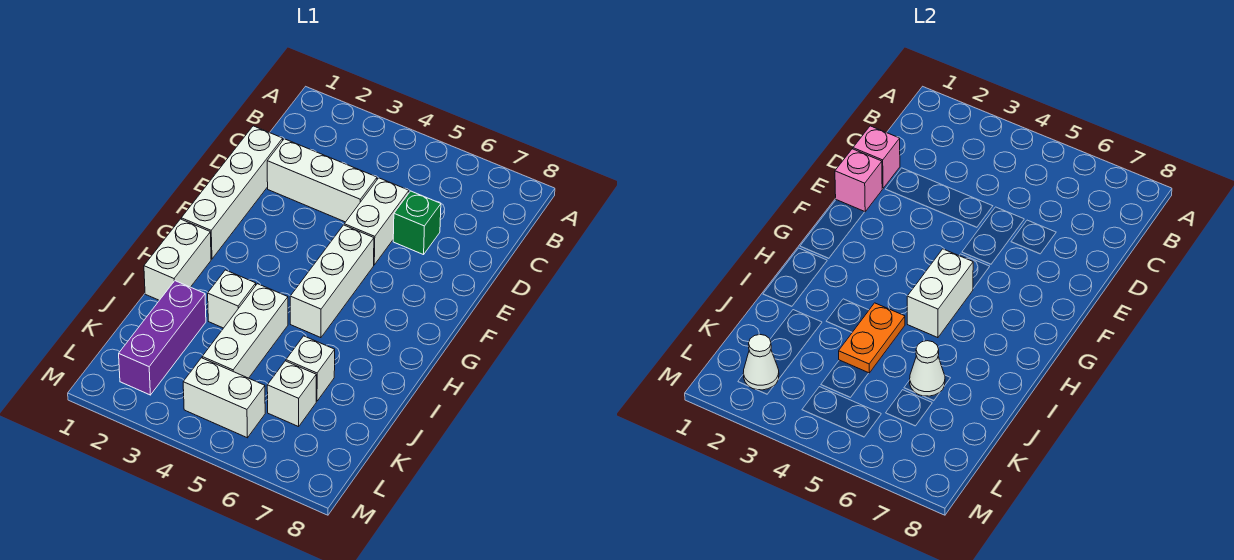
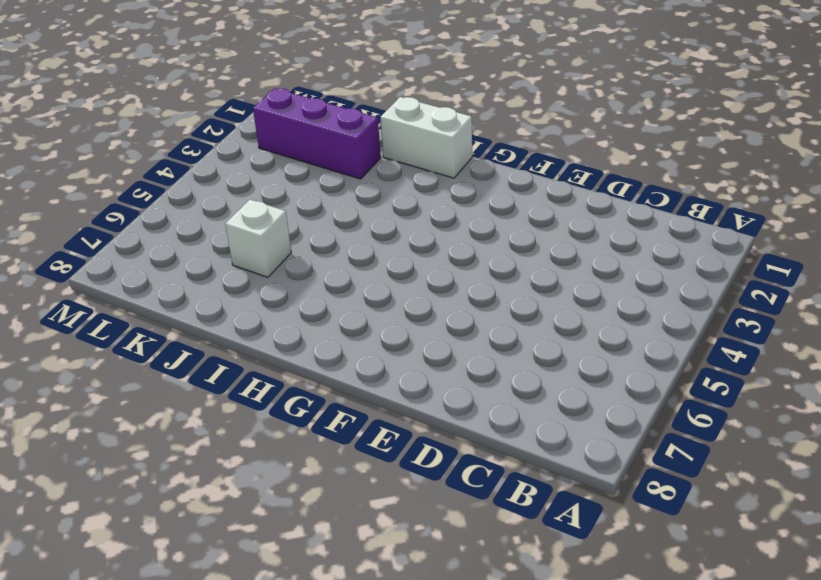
none -> white 1x4 brick [181,126,283,259]
none -> white 1x3 brick [267,139,377,222]
none -> white 1x2 brick [344,178,409,265]

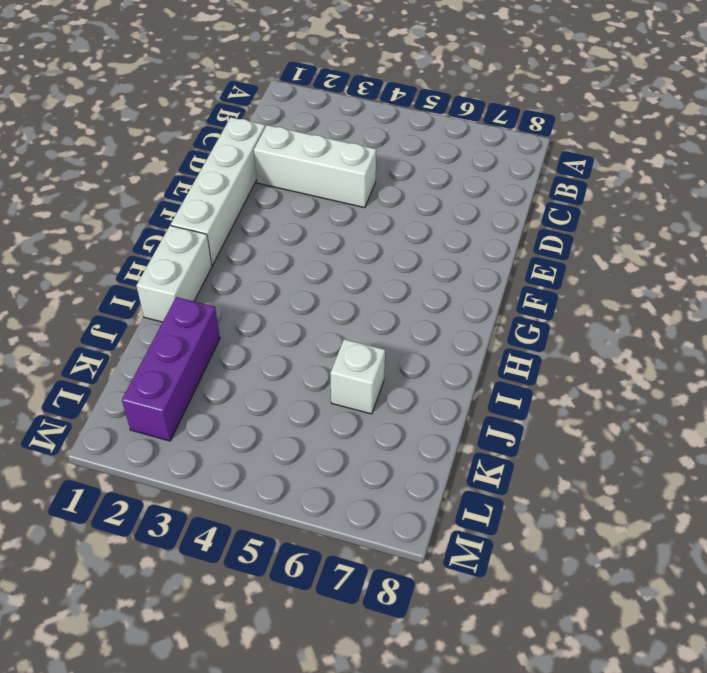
none -> white 1x2 brick [344,178,409,265]
none -> green 1x1 brick [393,191,441,255]
none -> white 1x3 brick [290,225,374,338]

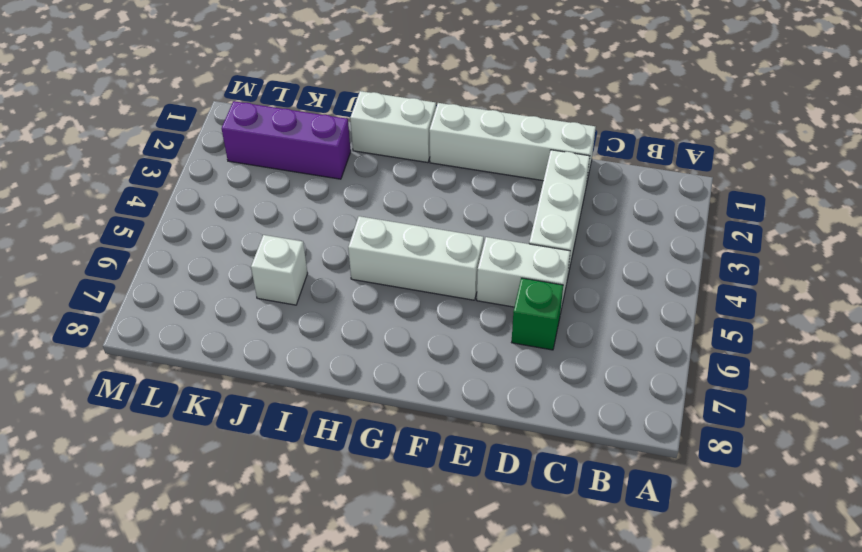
none -> white 1x1 brick [208,270,256,328]
none -> white 1x3 brick [202,284,288,378]
none -> white 1x1 brick [267,361,316,427]

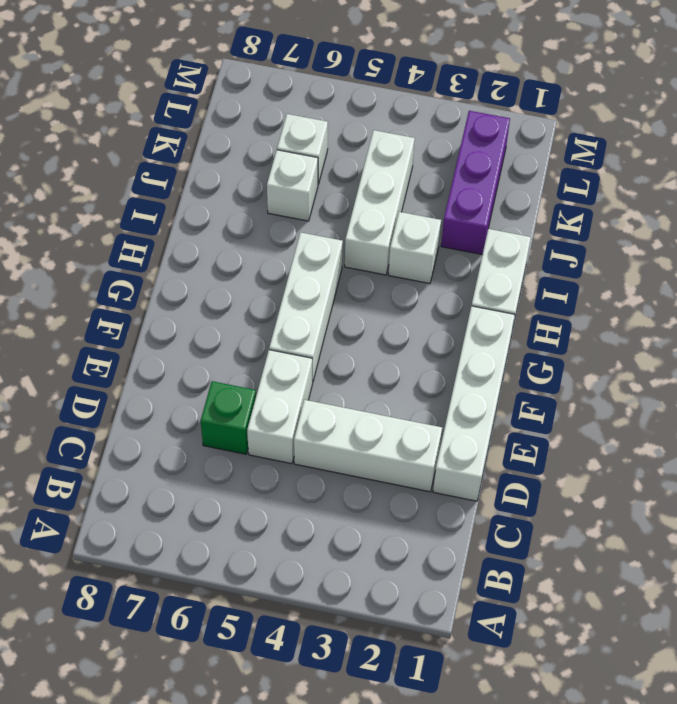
none -> white 1x2 brick [183,358,265,438]
none -> pink 1x1 brick [853,126,900,189]
none -> pink 1x1 brick [835,149,882,212]

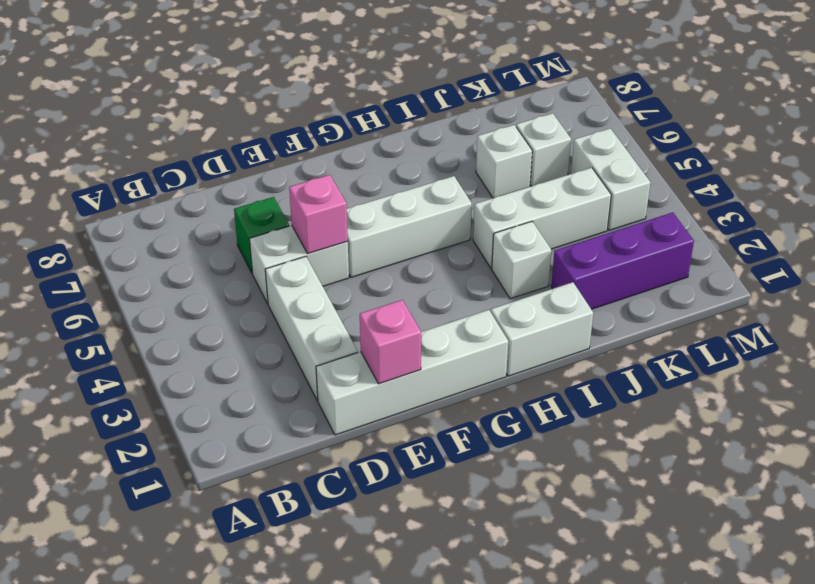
pink 1x1 brick [289,175,348,254] -> pink 1x1 brick moved to [853,126,900,189]
none -> white 1x2 brick [907,249,973,338]
none -> orange 1x2 plate [839,303,905,373]
none -> white 1x1 cone [910,341,945,396]

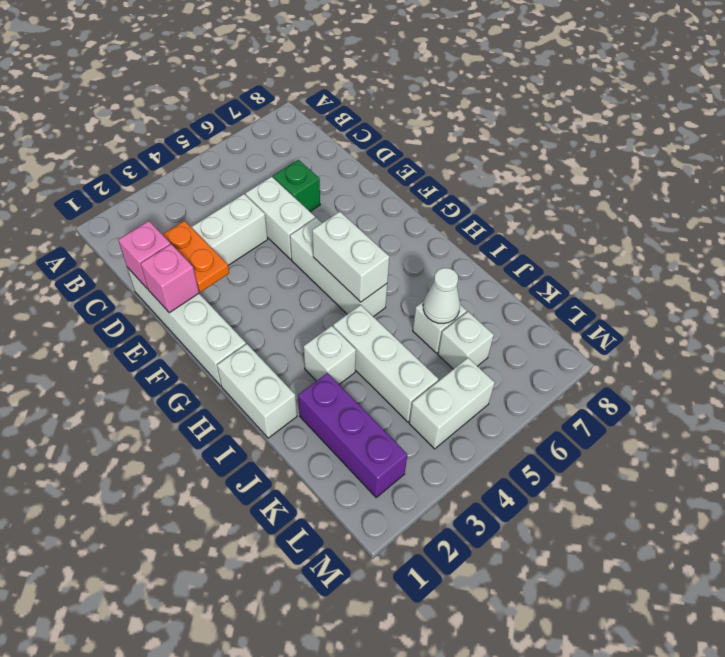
orange 1x2 plate [162,221,229,292] -> orange 1x2 plate moved to [839,303,905,373]
none -> white 1x1 cone [743,334,779,390]

